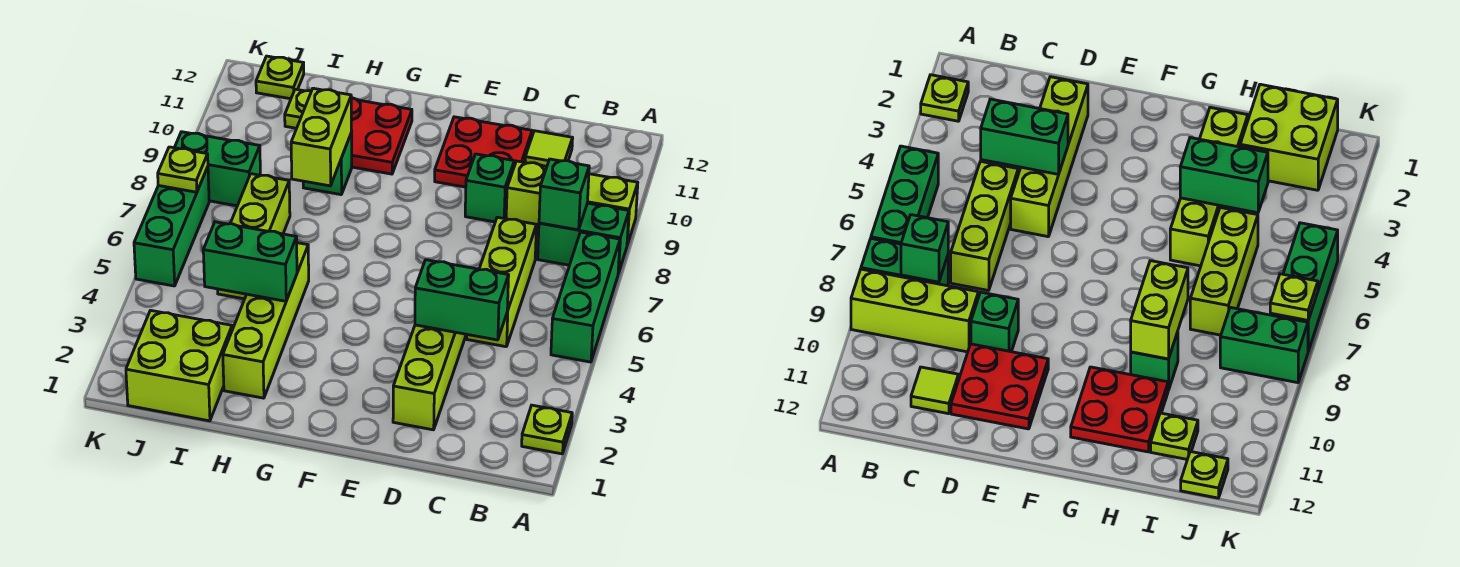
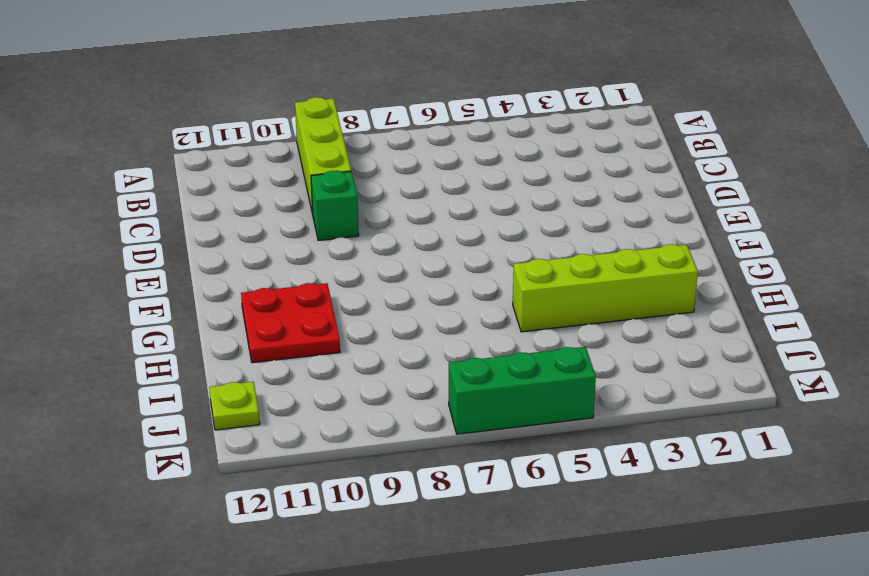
none -> lime 1x1 plate [522,405,572,454]
none -> green 1x3 brick [551,232,620,362]
none -> green 1x2 brick [538,203,629,274]

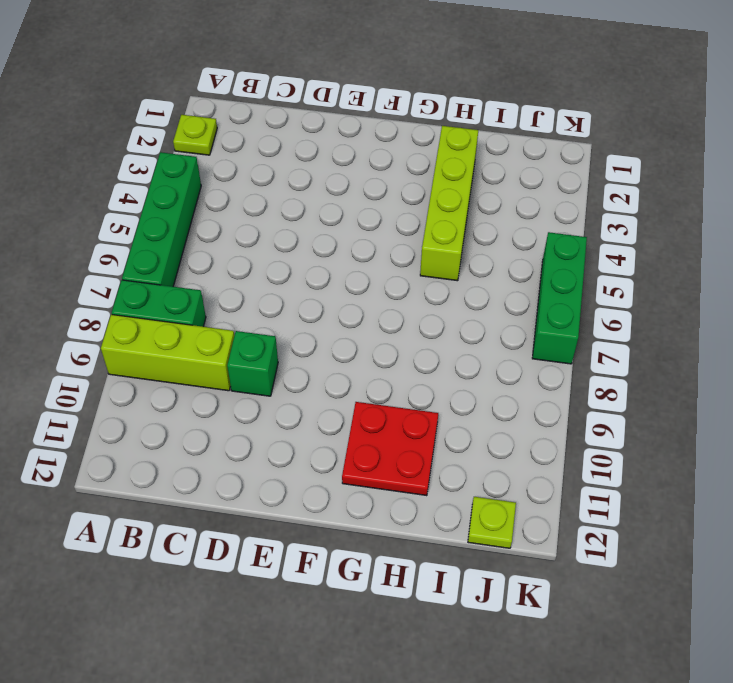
green 1x4 brick [122,152,201,287] -> green 1x3 brick [551,232,620,362]
none -> lime 1x3 brick [467,217,537,347]
none -> lime 1x1 tile [525,131,573,166]
none -> lime 1x4 brick [393,325,466,430]

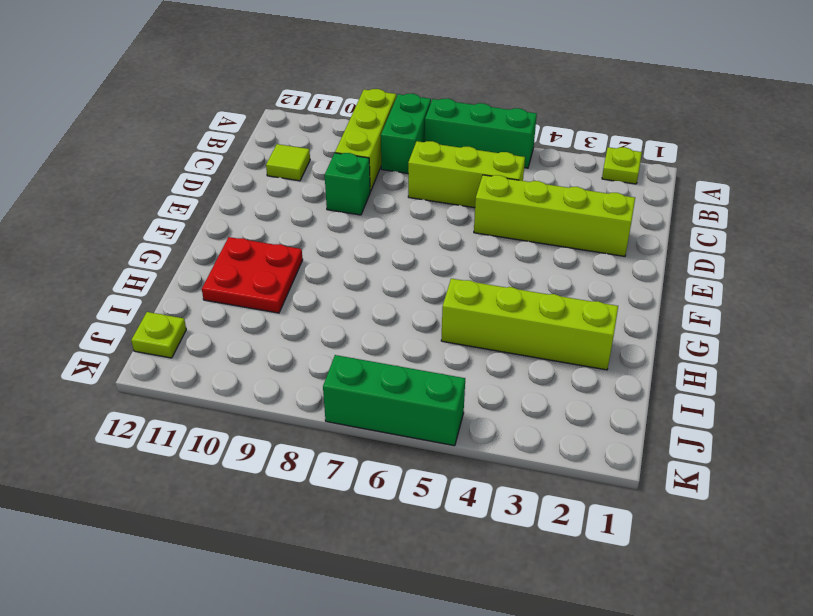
none -> red 2x2 plate [435,117,532,187]
none -> green 1x1 brick [303,133,352,195]
none -> lime 2x2 brick [126,310,232,421]

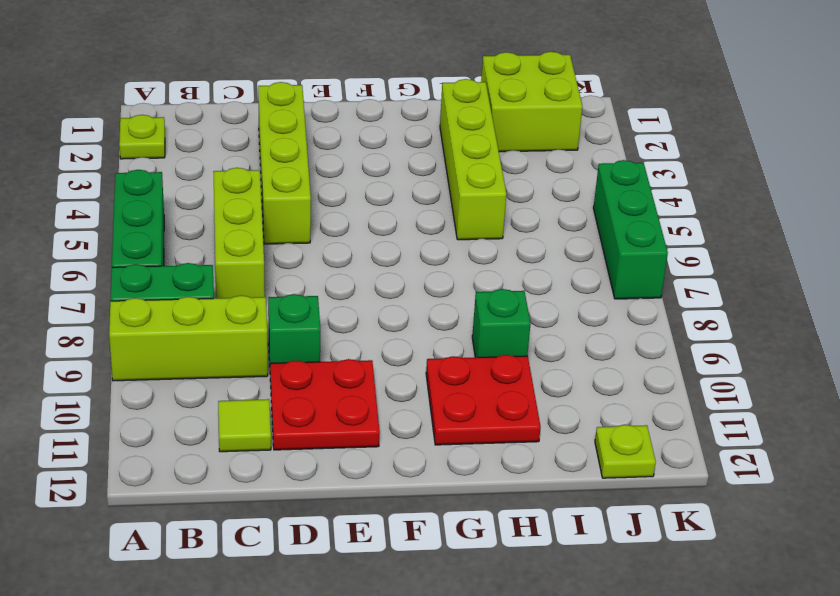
none -> lime 1x3 brick [218,174,290,299]
none -> lime 1x1 plate [285,89,311,128]
none -> green 1x2 brick [174,132,260,206]

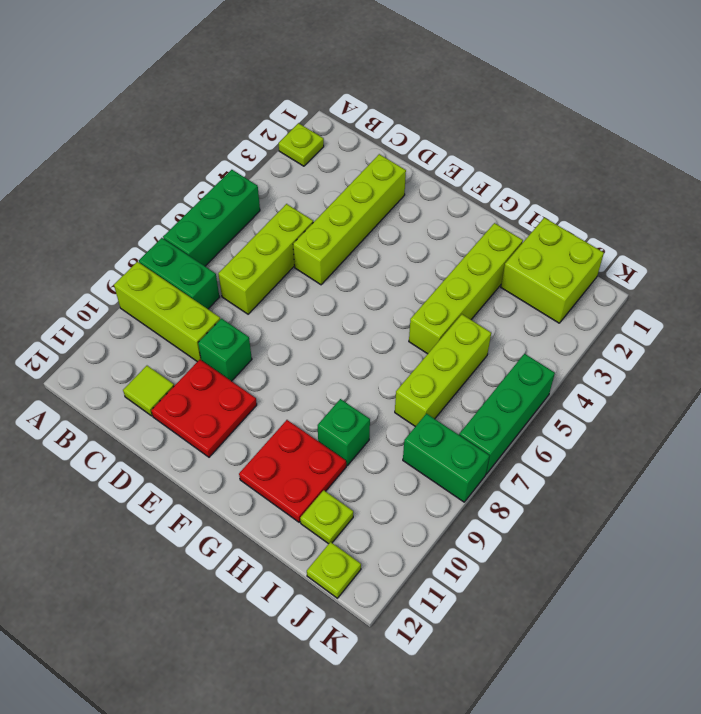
none -> green 1x1 brick [539,159,589,230]
none -> green 1x2 brick [415,260,509,340]
none -> green 1x2 brick [203,222,297,301]

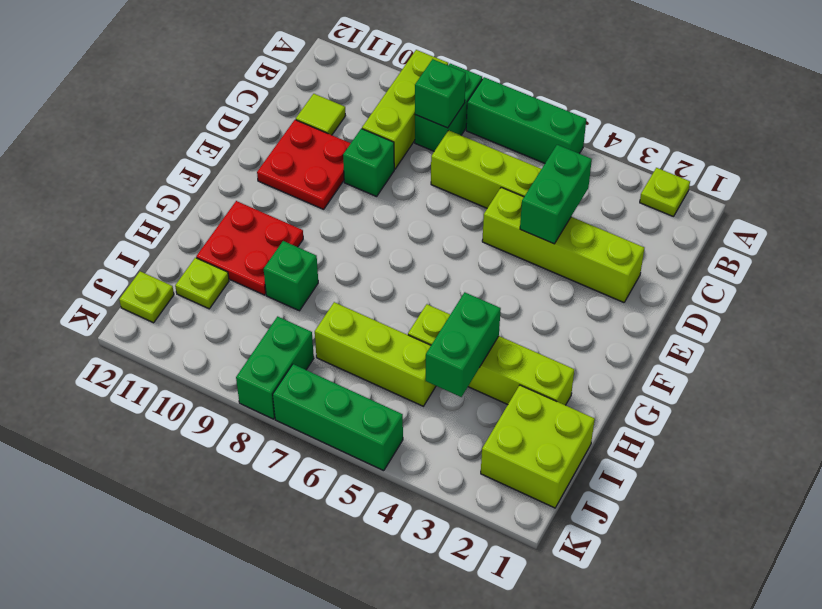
none -> lime 1x2 brick [291,88,352,186]
none -> lime 1x1 plate [158,147,208,192]

